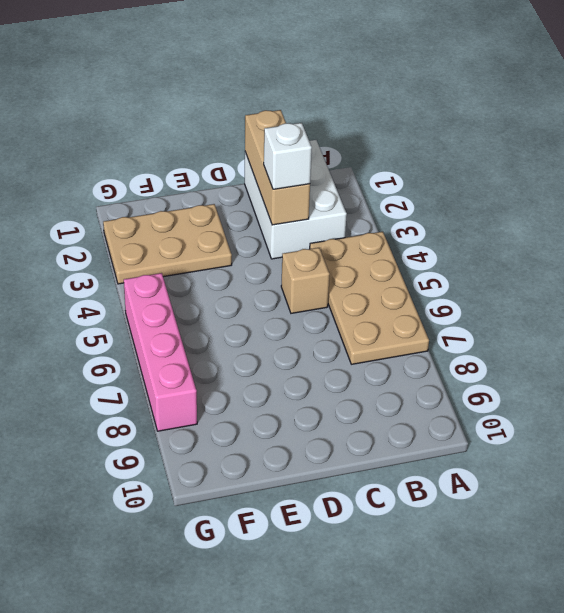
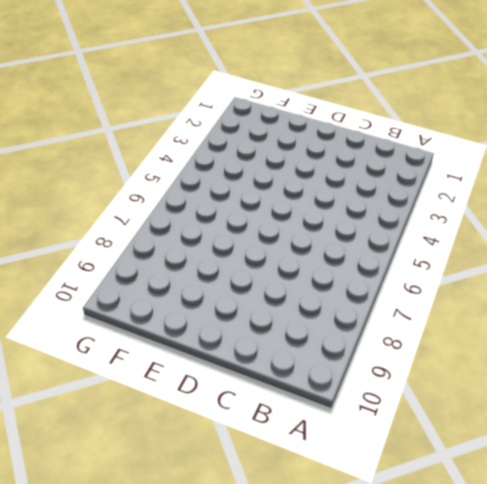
none -> tan 2x4 plate [310,232,429,364]
none -> white 2x3 brick [245,140,347,259]

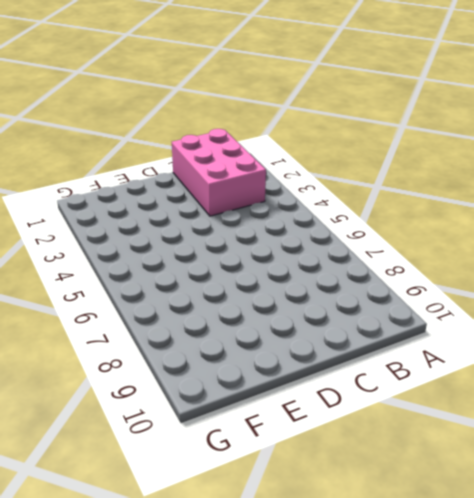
pink 2x3 brick [172,129,266,216] -> white 2x3 brick [245,140,347,259]
none -> tan 2x4 plate [310,232,429,364]
none -> tan 1x1 brick [281,248,330,313]

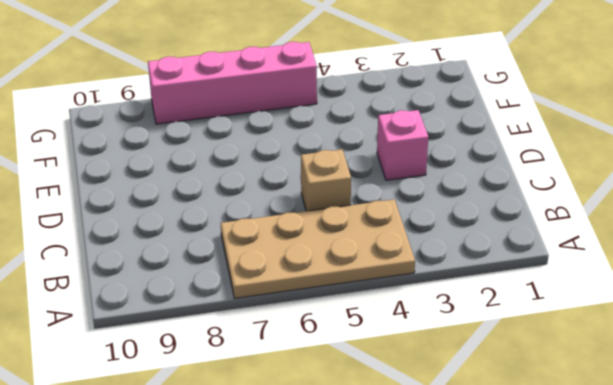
pink 1x1 brick [377,110,428,180] -> none
none -> white 2x3 brick [245,140,347,259]
none -> tan 2x3 plate [103,204,232,284]

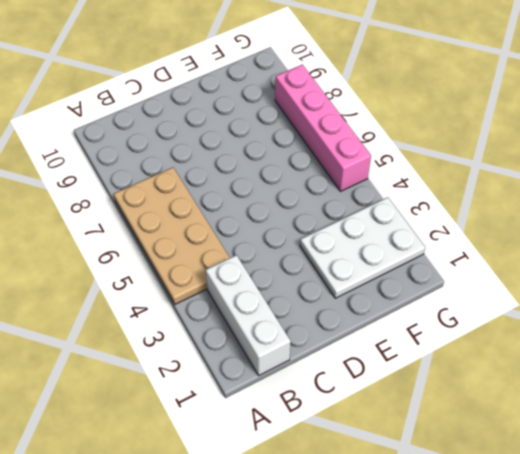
white 1x3 brick [206,255,291,375] -> white 2x3 brick [245,140,347,259]
white 2x3 plate [300,197,425,298] -> tan 2x3 plate [103,204,232,284]
none -> tan 1x1 brick [281,248,330,313]
none -> tan 1x3 brick [245,110,310,225]

